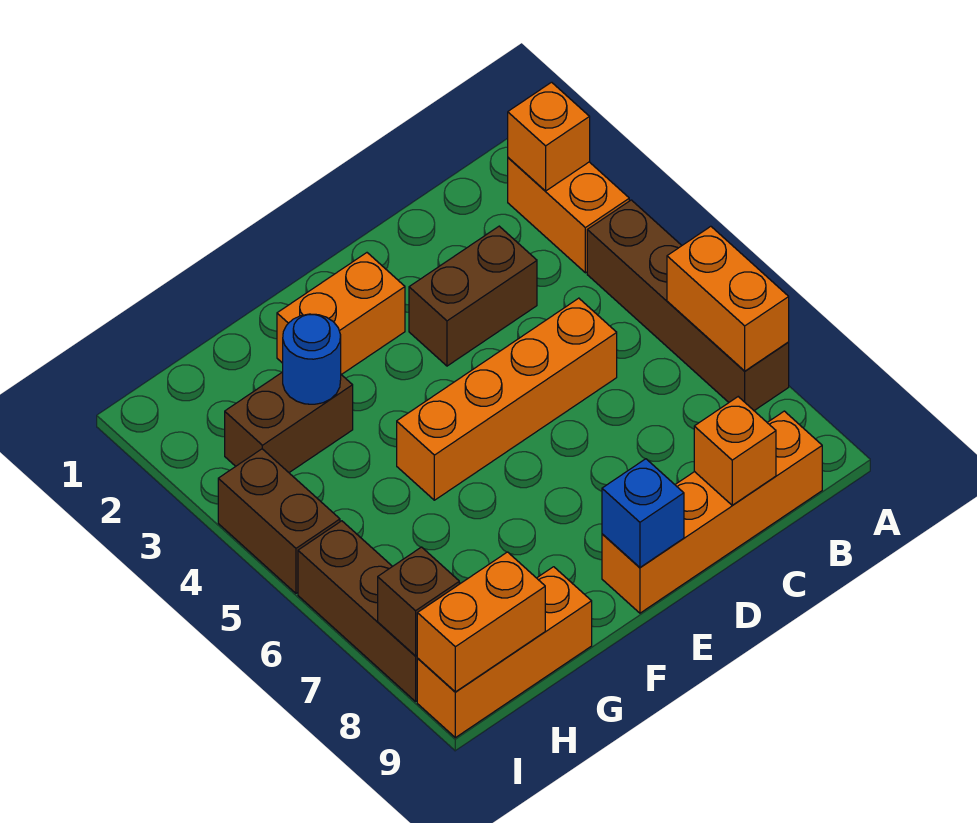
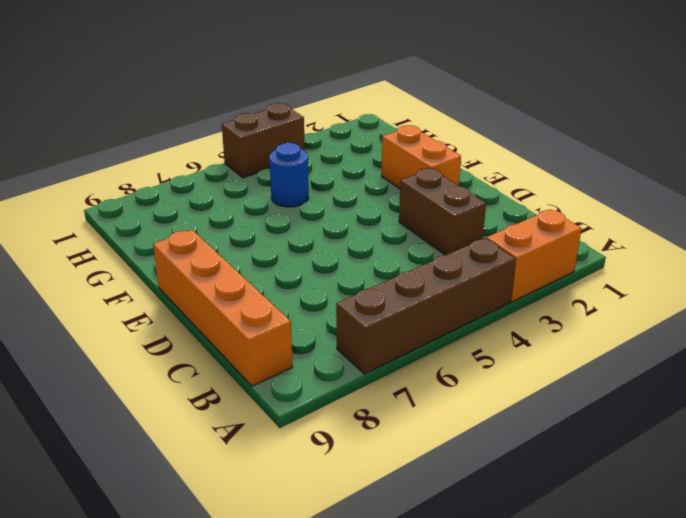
blue 1x1 round brick [269,143,309,207] -> blue 1x1 round brick moved to [283,314,341,404]
none -> orange 1x4 brick [397,298,617,500]
none -> brown 1x2 brick [225,372,353,472]
none -> orange 1x3 brick [417,567,592,738]

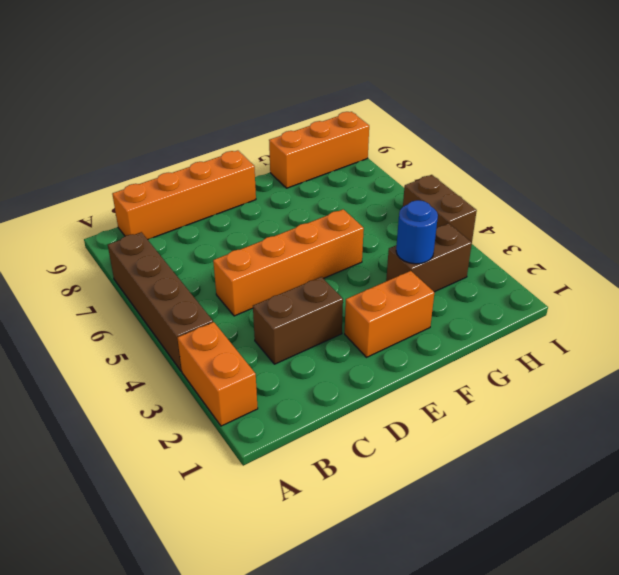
none -> brown 1x3 brick [298,521,418,702]
none -> orange 1x1 brick [508,82,590,191]
none -> orange 1x2 brick [667,226,789,371]

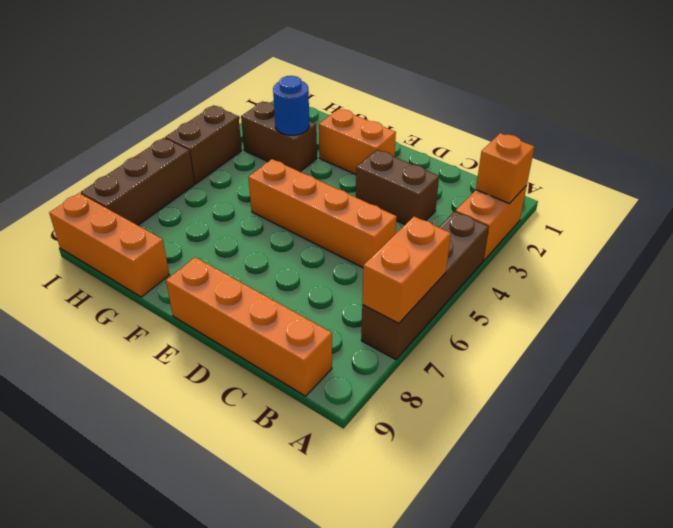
none -> orange 1x1 brick [694,397,776,505]
none -> blue 1x1 brick [602,459,684,567]
none -> orange 1x2 brick [417,552,545,692]

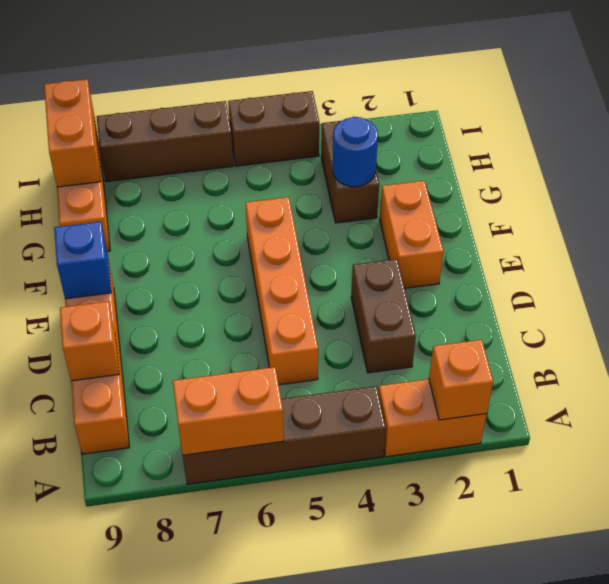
none -> brown 1x1 brick [378,547,459,656]

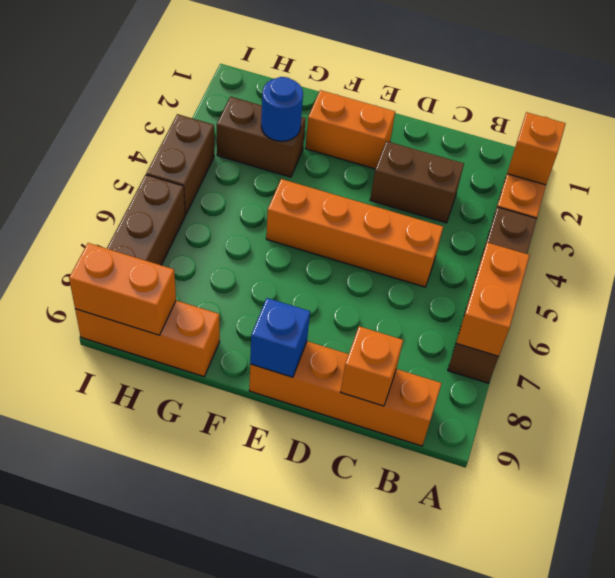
none -> brown 1x1 brick [378,547,459,656]

